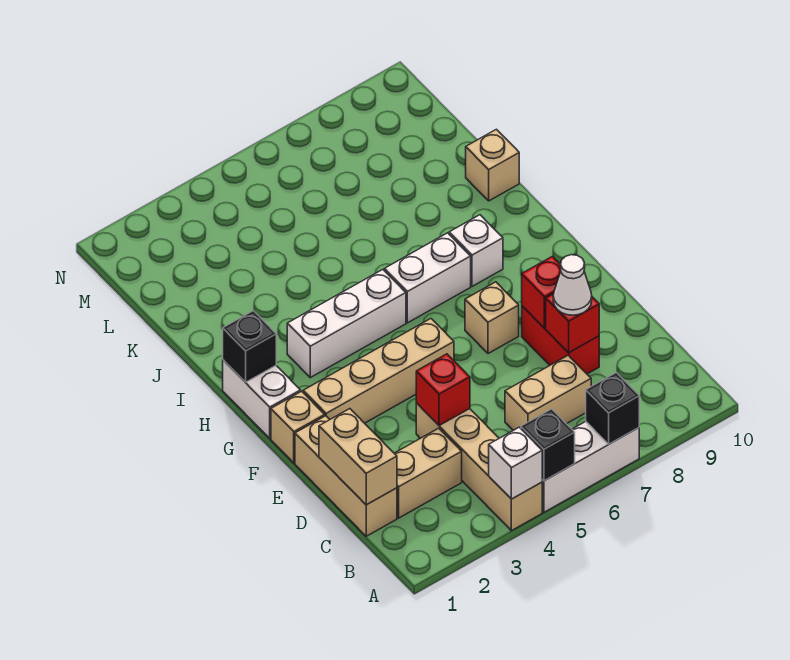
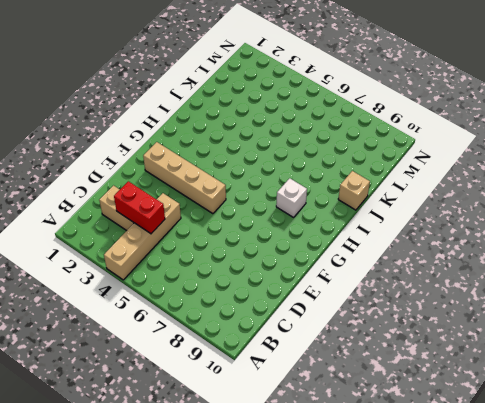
red 1x2 brick [114,181,165,234] -> red 1x2 brick turned to [522,306,599,374]
none -> white 1x3 brick [542,422,639,512]
none -> tan 1x3 brick [295,416,397,536]
none -> tan 1x2 brick [505,355,591,430]

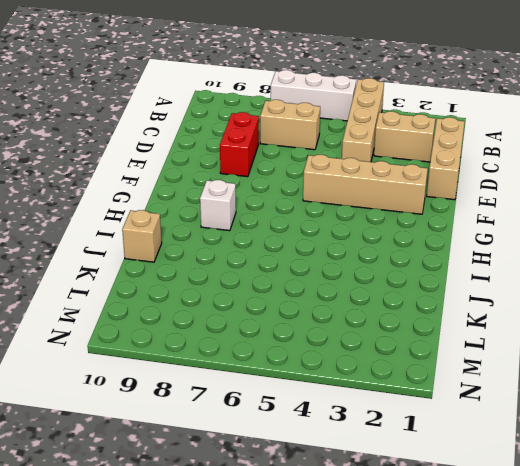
none -> tan 1x1 brick [271,391,325,463]
none -> tan 1x1 brick [465,282,519,354]
none -> white 1x2 brick [223,360,301,438]

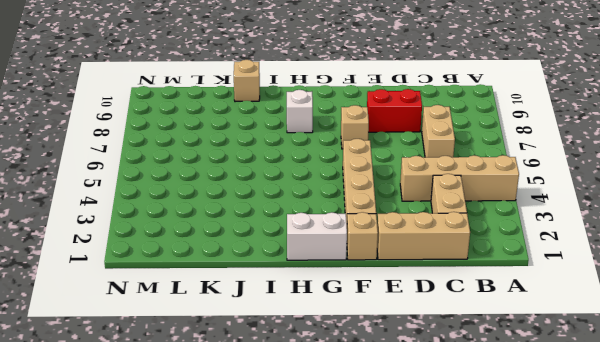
none -> white 1x3 brick [542,422,639,512]
none -> white 1x3 brick [287,270,406,378]
none -> white 1x2 brick [384,233,471,323]

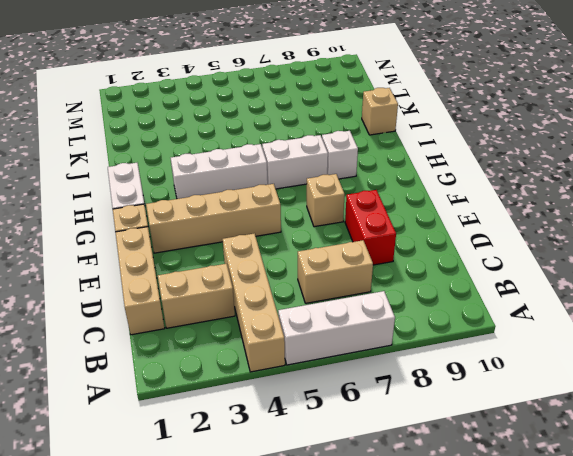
none -> white 1x1 brick [489,427,542,499]
none -> black 1x1 brick [521,409,575,481]
none -> black 1x1 brick [586,373,639,444]

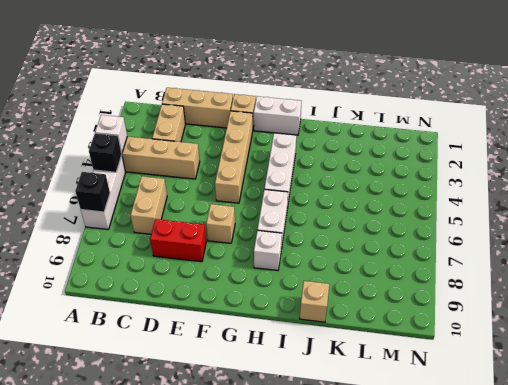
none -> tan 1x2 brick [319,409,397,505]
none -> red 1x1 brick [416,354,470,426]
none -> red 1x1 brick [546,294,599,353]

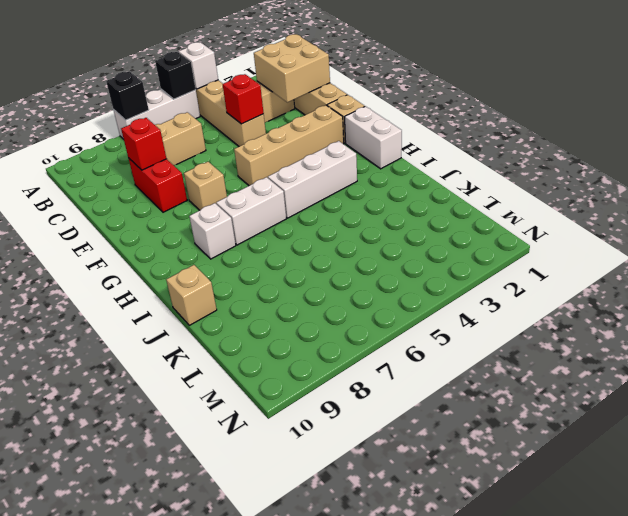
tan 2x2 brick [254,34,330,102] -> tan 1x2 brick [319,409,397,505]
none -> red 1x1 brick [522,256,561,328]
none -> black 1x1 brick [223,311,276,382]
none -> white 1x1 cone [553,255,592,315]

